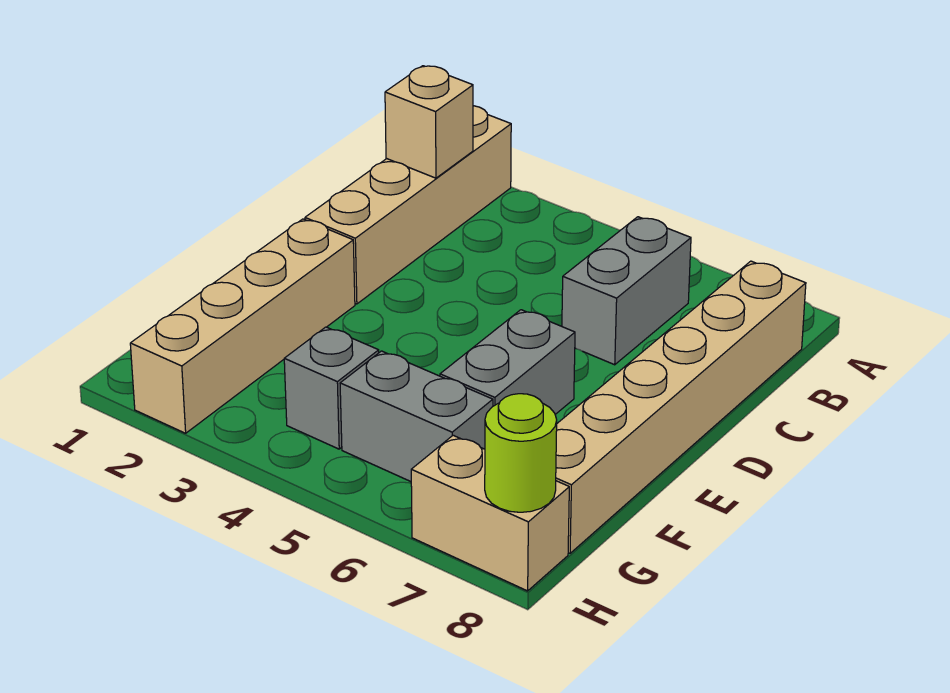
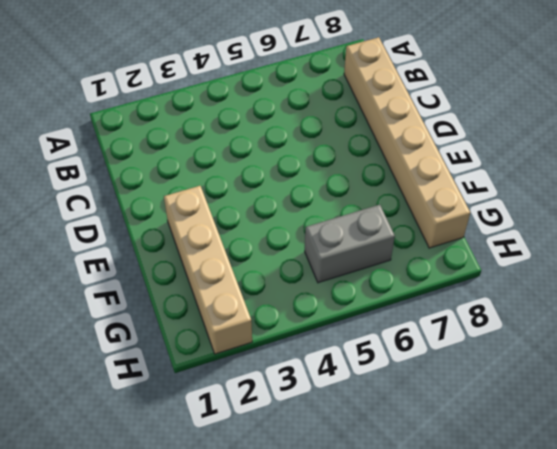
none -> tan 1x4 brick [305,106,511,304]
none -> grey 1x2 brick [562,217,691,365]

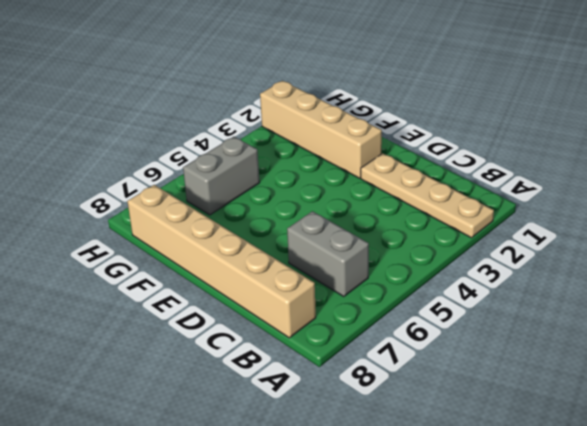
tan 1x4 plate [361,153,494,238] -> tan 1x4 brick [305,106,511,304]
none -> grey 1x2 brick [440,310,575,414]
none -> grey 1x1 brick [284,327,379,449]

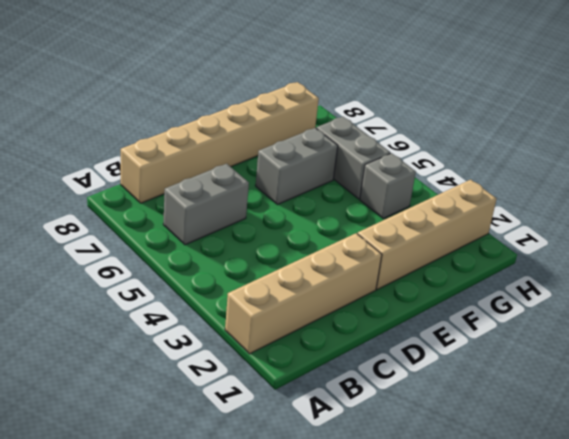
none -> tan 1x2 brick [411,435,569,591]
none -> tan 1x1 brick [385,66,473,178]

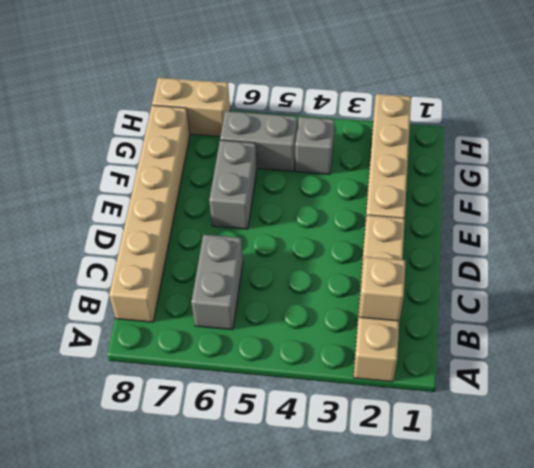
none -> lime 1x1 round brick [485,394,557,512]

